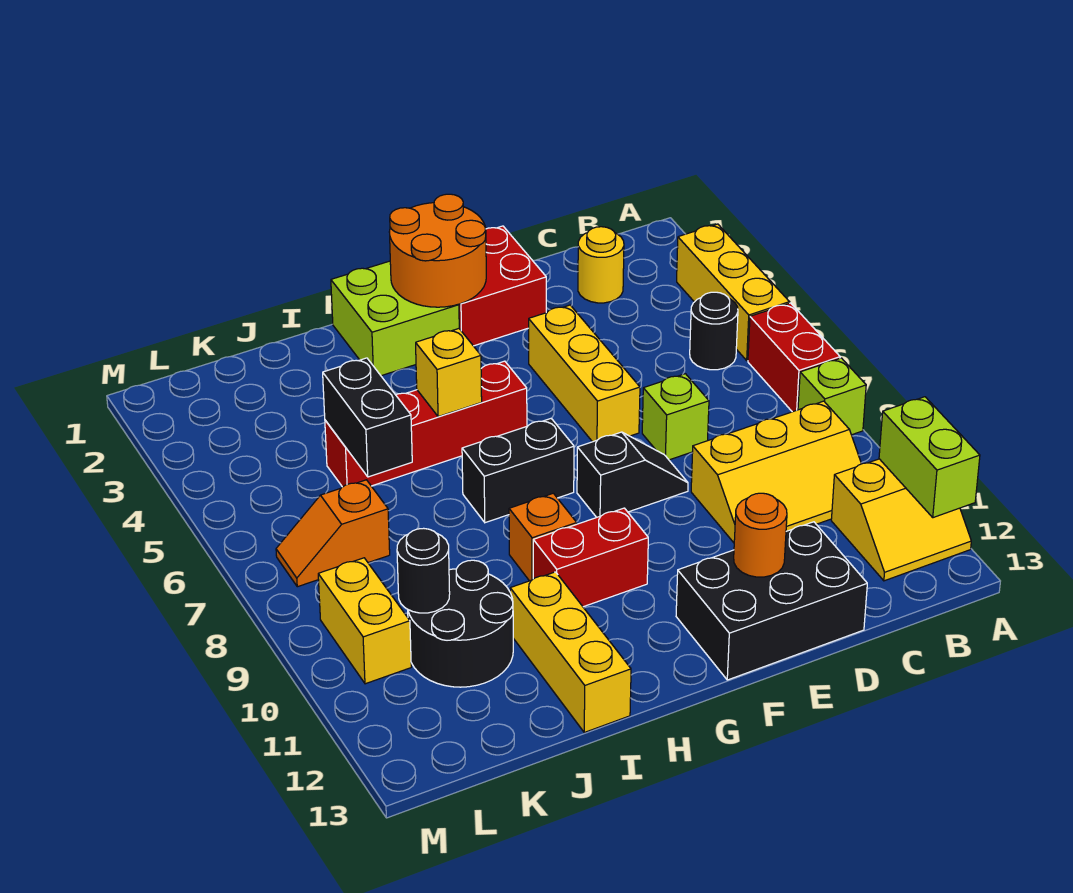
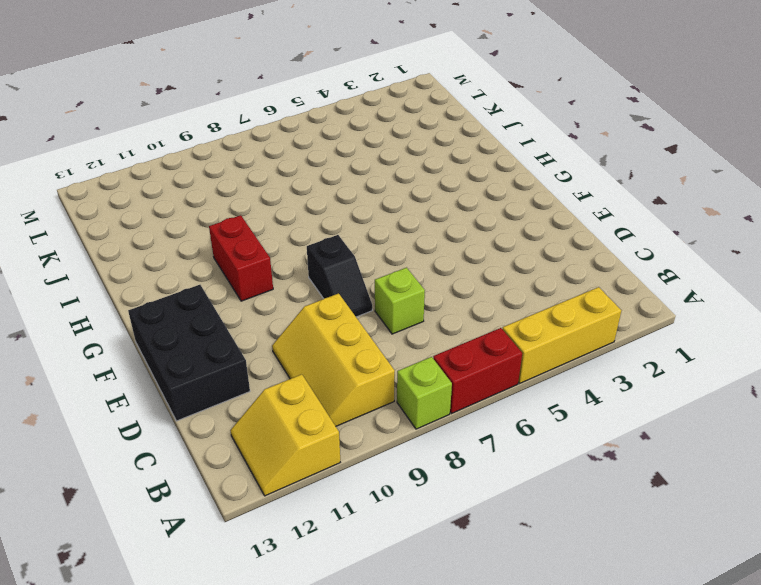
none -> black 1x1 round brick [690,292,738,370]
none -> yellow 1x1 round brick [578,227,624,303]
none -> red 2x2 brick [459,226,546,346]

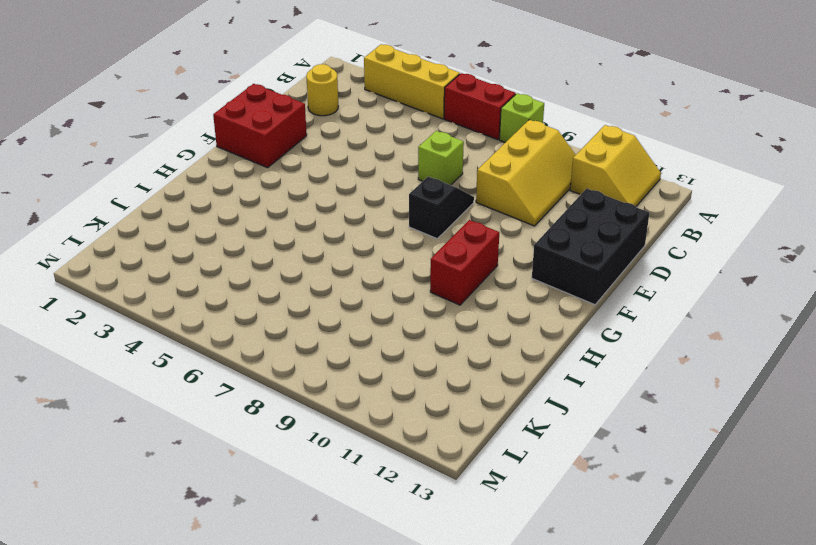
none -> black 1x1 round brick [690,292,738,370]
none -> yellow 1x3 brick [529,305,640,442]
none -> lime 2x2 brick [331,261,459,376]

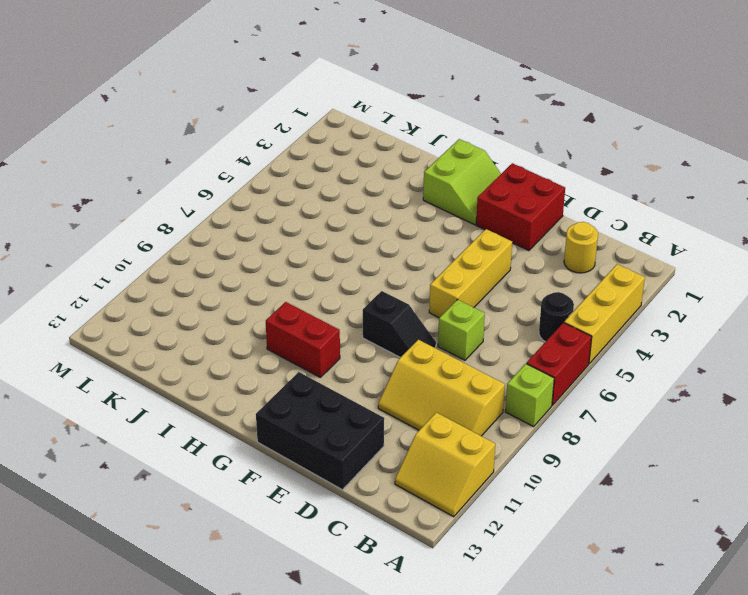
lime 2x2 slope [423,139,501,225] -> lime 2x2 brick [331,261,459,376]
none -> red 1x4 brick [325,361,527,487]
none -> black 1x2 brick [462,418,574,523]
none -> orange 1x1 brick [509,493,577,581]

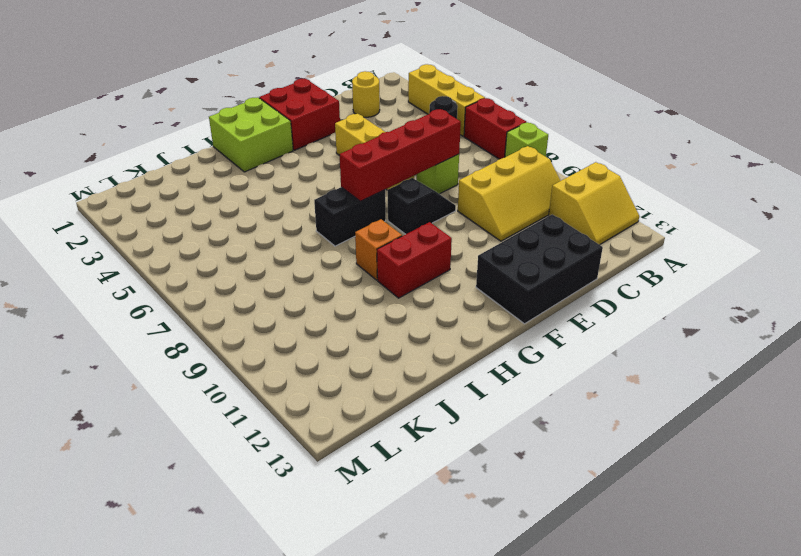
red 1x4 brick [339,109,461,201] -> red 1x4 brick moved to [325,361,527,487]
none -> yellow 1x3 brick [510,572,631,732]
none -> black 2x2 round brick [408,560,513,687]
none -> orange 1x2 slope [276,480,390,587]

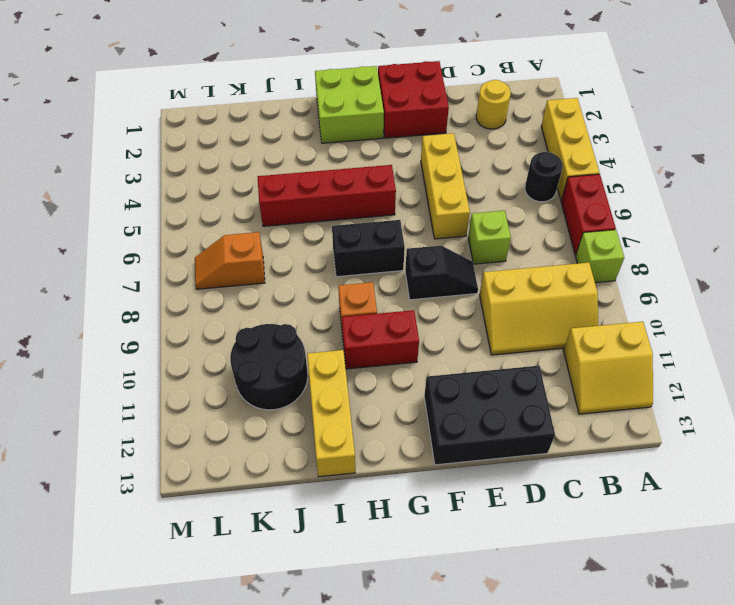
none -> yellow 1x2 brick [318,558,411,684]
none -> lime 1x2 brick [879,397,980,518]
none -> orange 1x1 round brick [734,493,787,577]

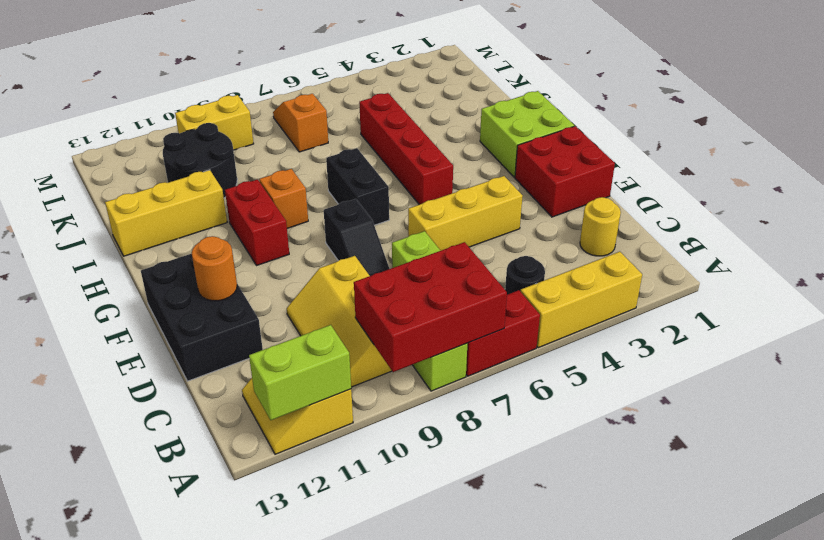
red 2x3 brick [354,242,507,372] -> none
none -> orange 2x2 round brick [389,194,486,307]
none -> yellow 1x1 brick [416,329,482,417]
none -> black 1x2 brick [323,358,412,477]

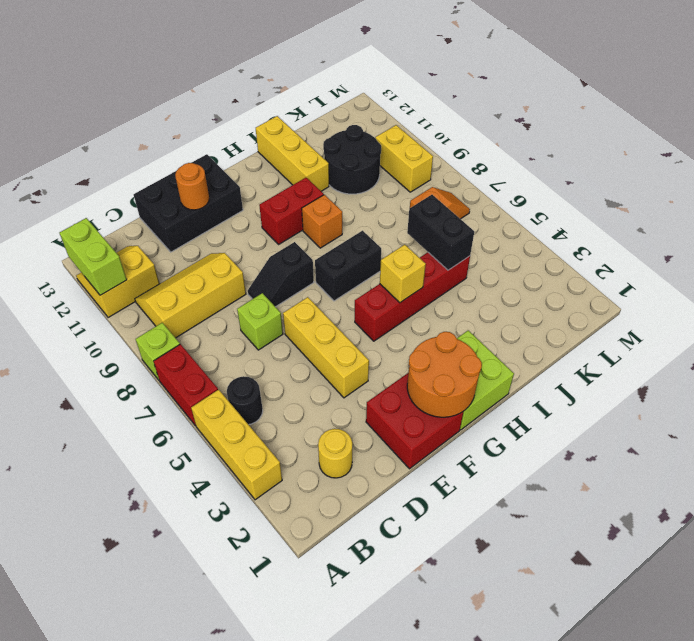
none -> black 1x1 round brick [397,528,450,613]

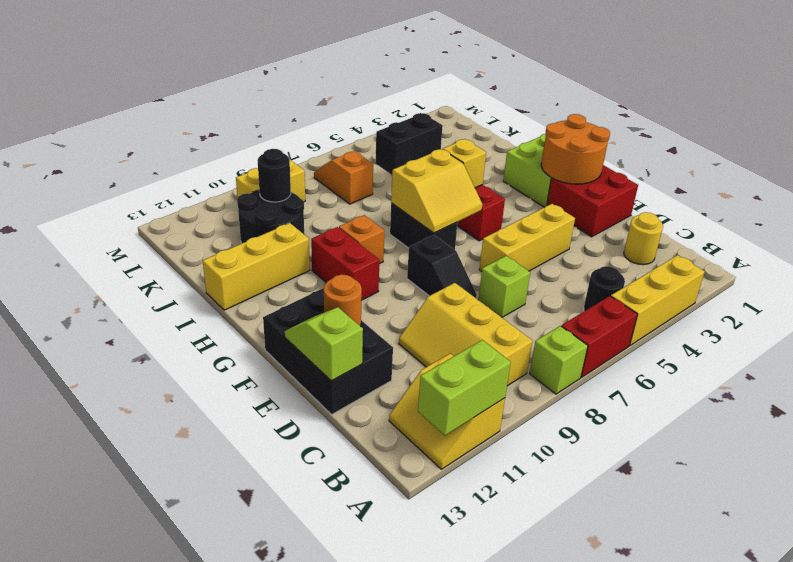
lime 1x2 slope [285,307,363,381] -> none
yellow 2x2 slope [391,149,482,233] -> none

